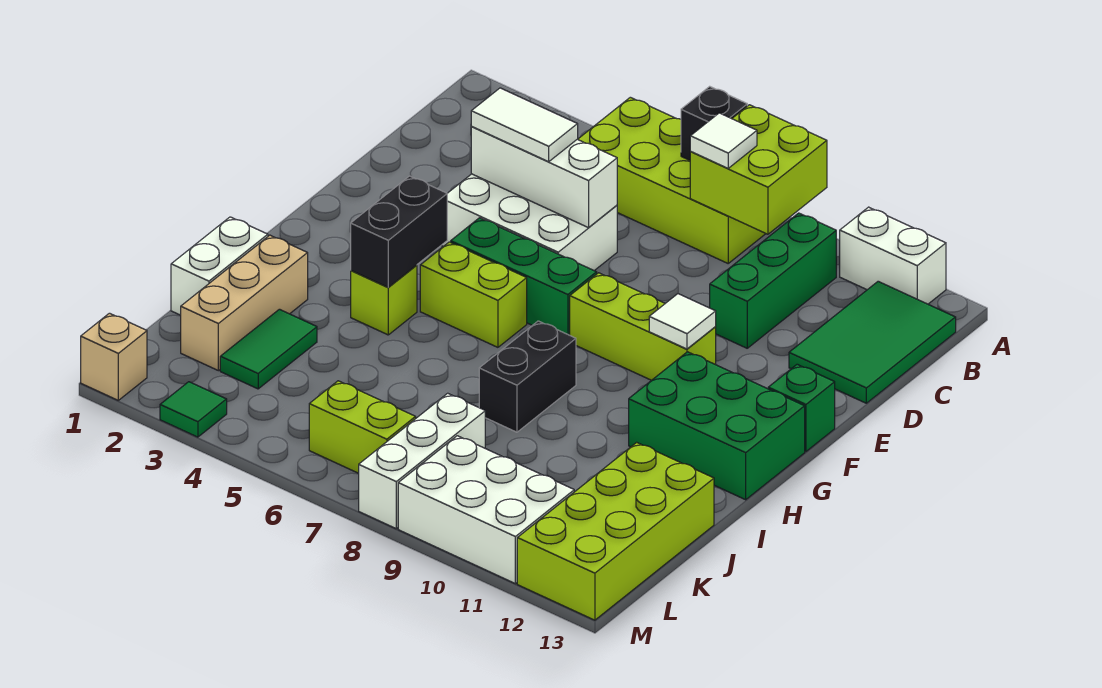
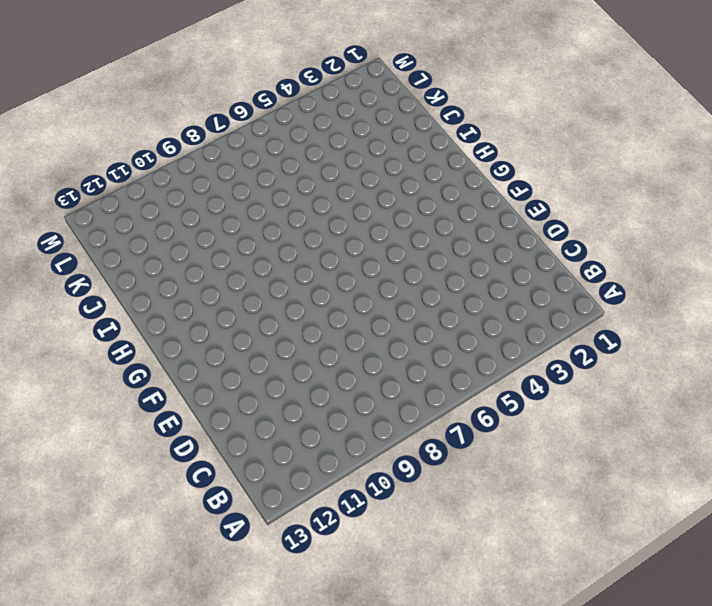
none -> lime 2x4 brick [578,97,766,263]
none -> white 1x2 brick [840,207,946,304]
none -> green 1x3 brick [710,213,836,348]

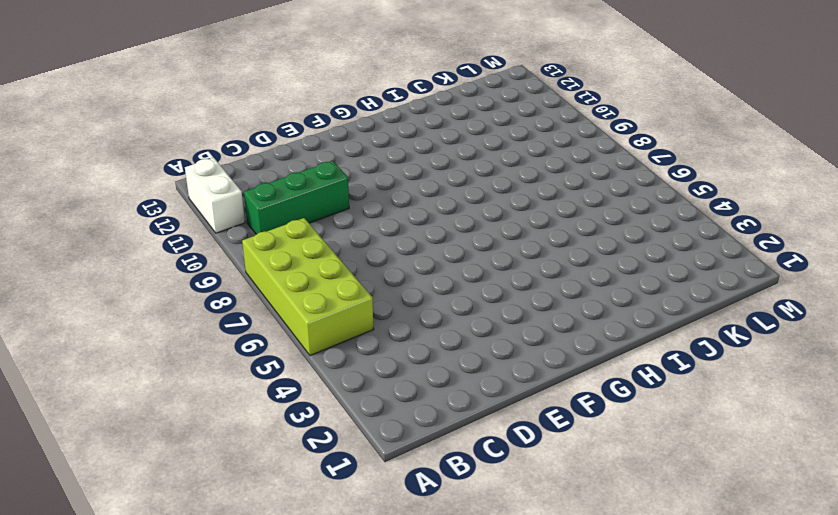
none -> green 2x3 tile [789,281,956,403]
none -> white 2x3 brick [441,174,617,271]
none -> green 1x3 brick [451,218,597,335]

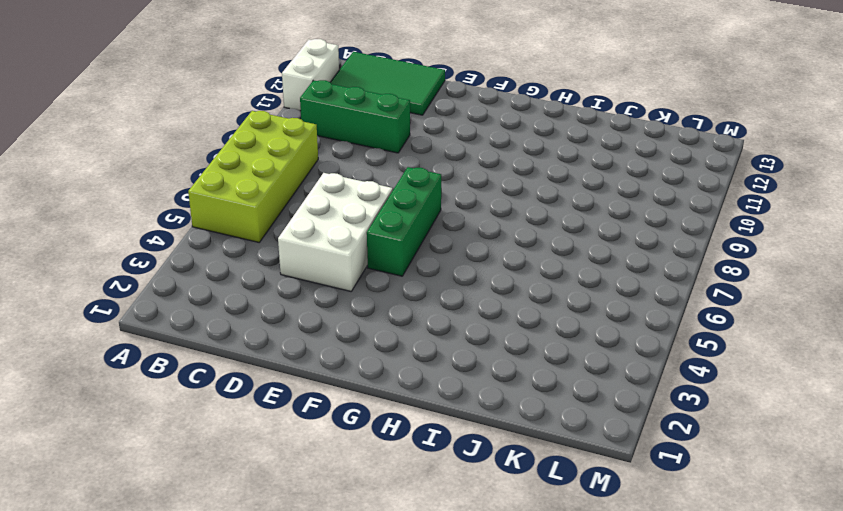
none -> lime 1x3 brick [570,273,716,380]
none -> green 1x1 brick [768,364,835,451]
none -> lime 1x2 brick [420,242,527,347]

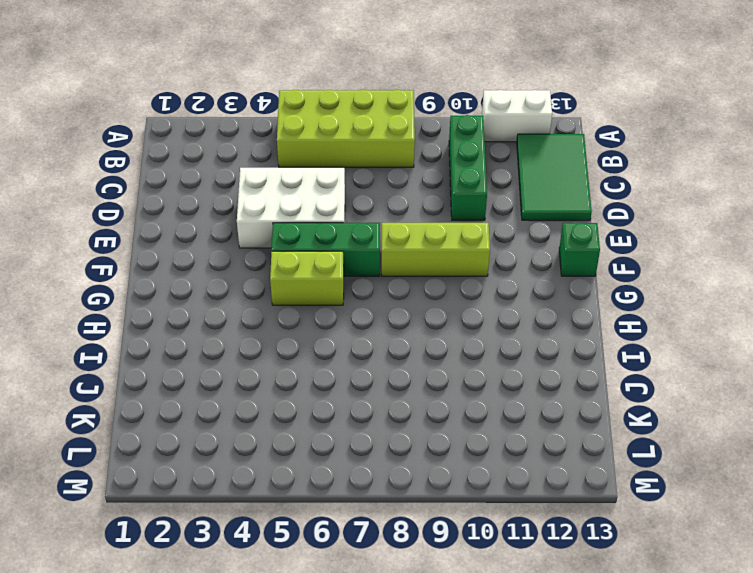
none -> green 2x3 brick [629,352,805,500]
none -> lime 1x1 brick [351,265,417,335]
none -> black 1x2 brick [479,321,576,432]

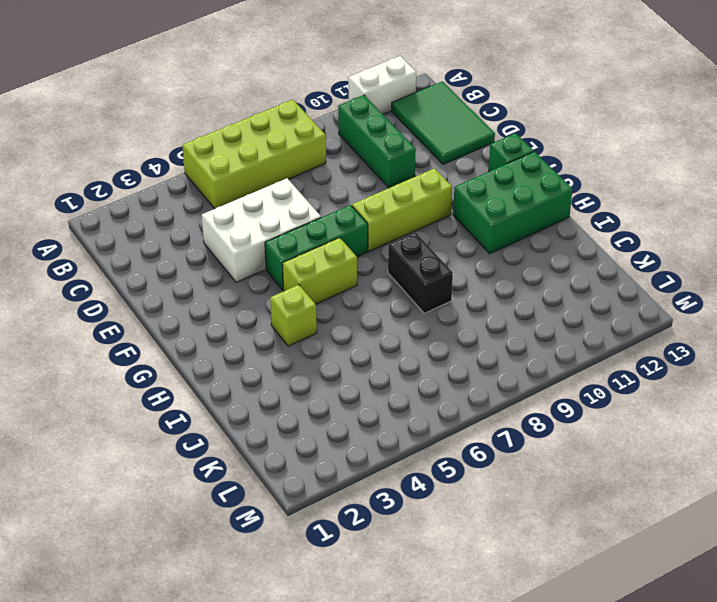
none -> white 1x2 brick [171,217,268,315]
none -> tan 1x3 brick [181,235,308,371]
none -> green 1x2 tile [220,309,317,389]

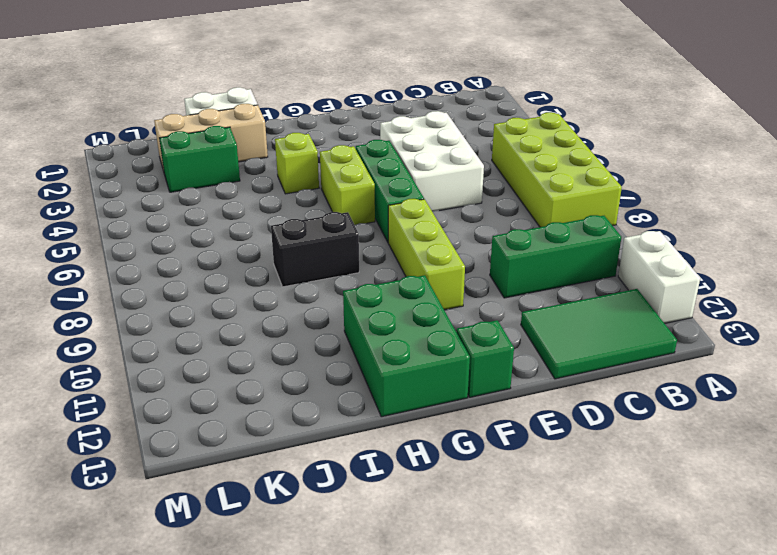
green 1x2 brick [159,126,240,192] -> green 1x2 tile [220,309,317,389]
none -> lime 2x4 brick [517,442,714,620]
none -> white 1x3 brick [359,393,485,528]
none -> lime 1x2 brick [309,381,416,473]

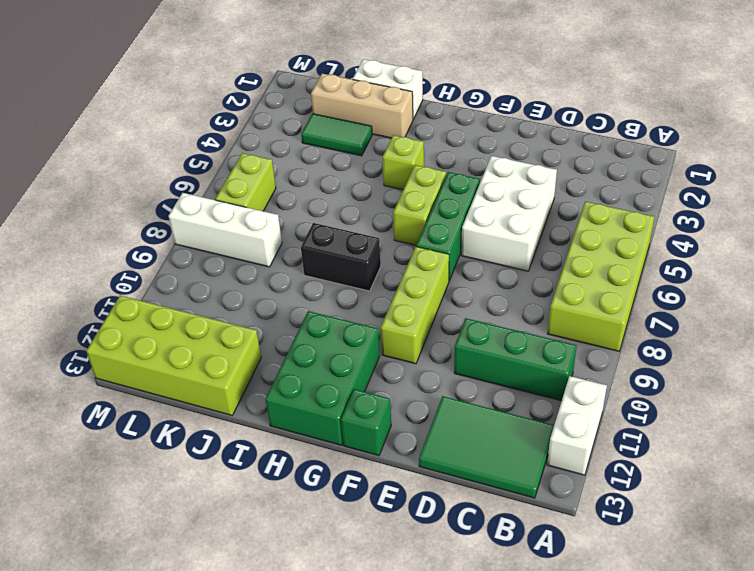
none -> white 2x3 brick [398,436,574,584]
none -> tan 1x1 brick [81,313,147,400]
none -> green 1x1 tile [160,382,227,437]

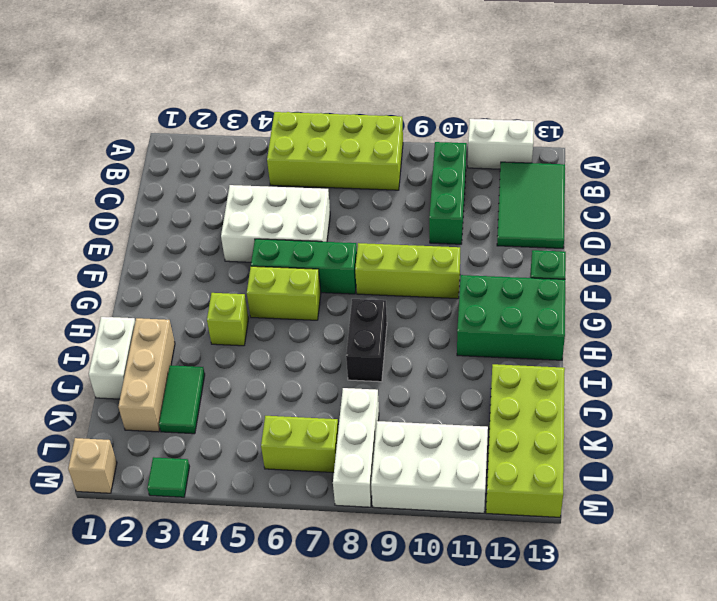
none -> black 1x1 brick [681,86,747,160]
none -> lime 2x2 brick [690,105,827,234]
none -> white 1x3 brick [471,126,617,228]

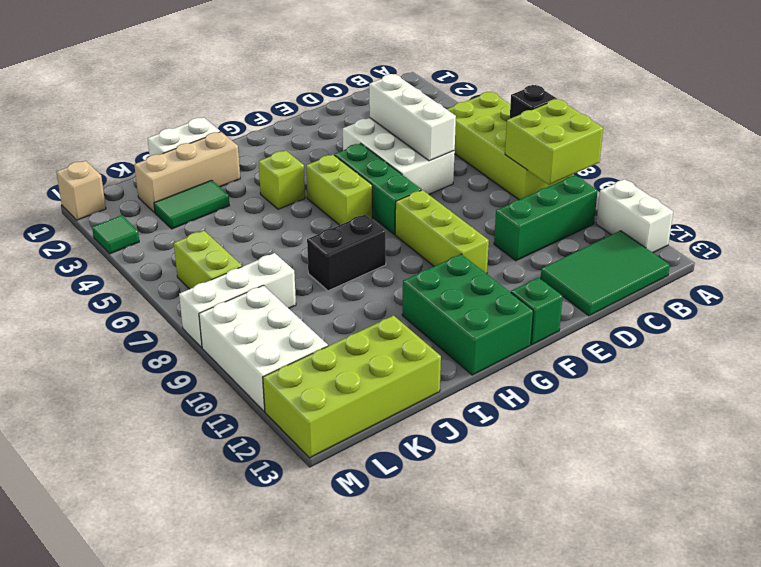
none -> white 1x1 tile [649,294,716,349]
none -> black 1x2 brick [351,176,447,287]
none -> white 1x1 tile [690,113,757,168]

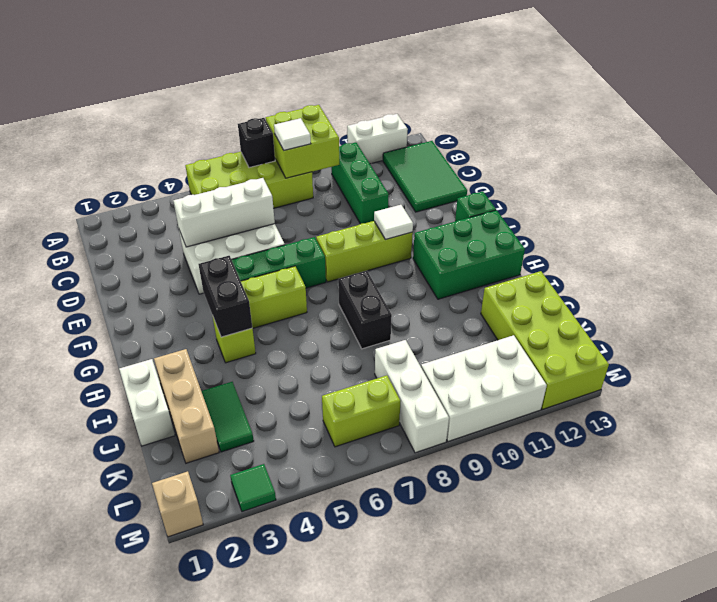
none -> white 1x2 tile [471,88,578,162]

